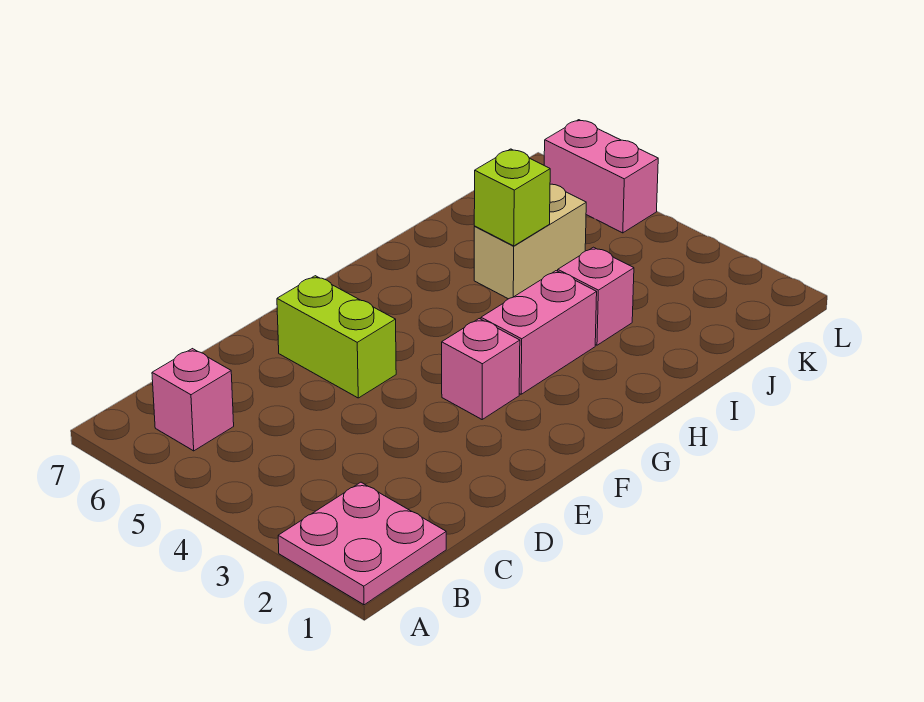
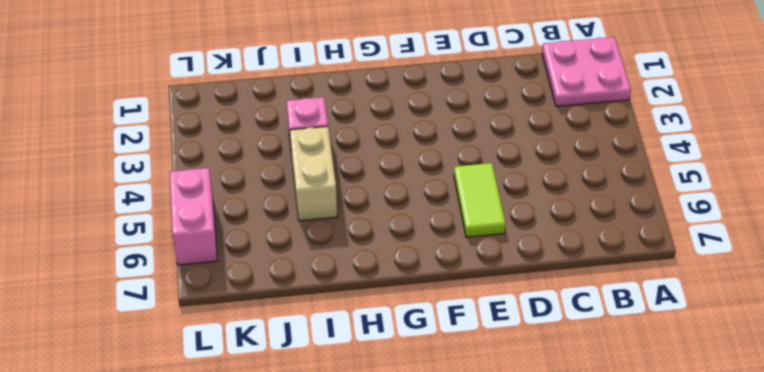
lime 1x2 tile [454,163,505,237] -> lime 1x2 brick [277,276,396,398]
tan 1x2 brick [290,126,337,221] -> tan 1x2 brick turned to [474,184,586,299]
none -> pink 1x1 brick [152,349,234,451]
none -> pink 1x1 brick [442,319,520,419]

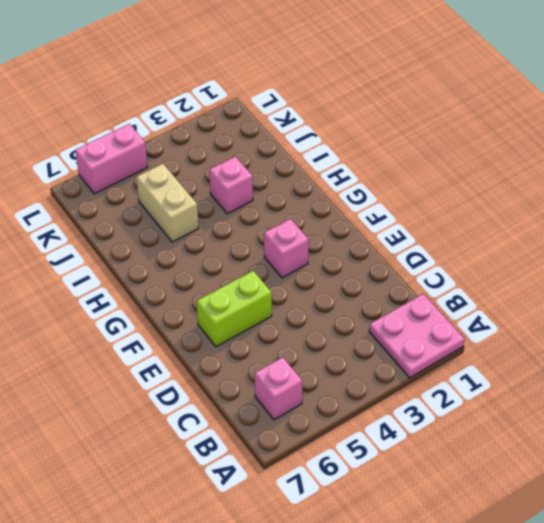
none -> pink 1x2 brick [481,271,597,394]
none -> lime 1x1 brick [474,149,550,246]

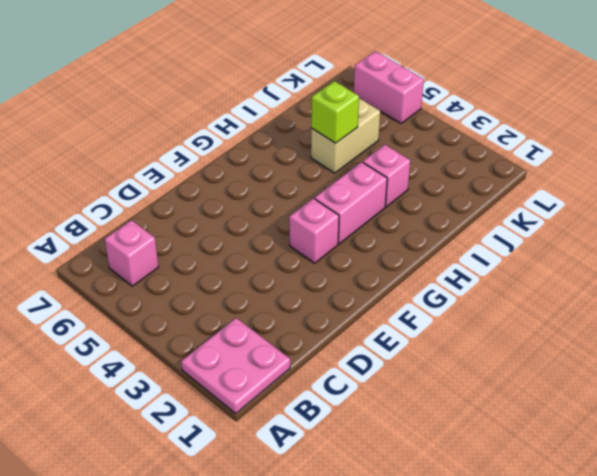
none -> lime 1x2 brick [277,276,396,398]

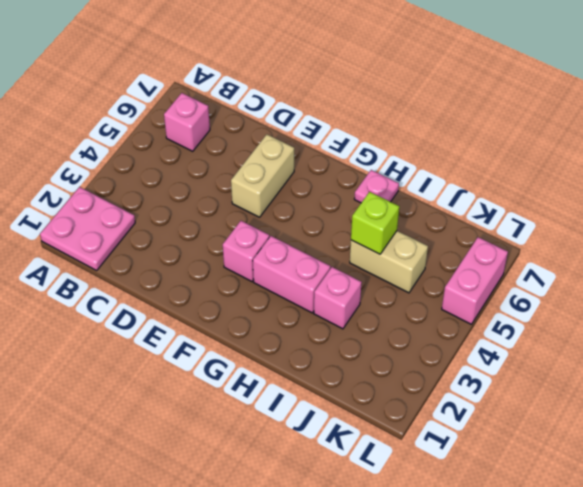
tan 1x2 brick [231,134,294,217] -> lime 1x2 brick [277,276,396,398]
pink 1x1 plate [354,170,399,203] -> none

